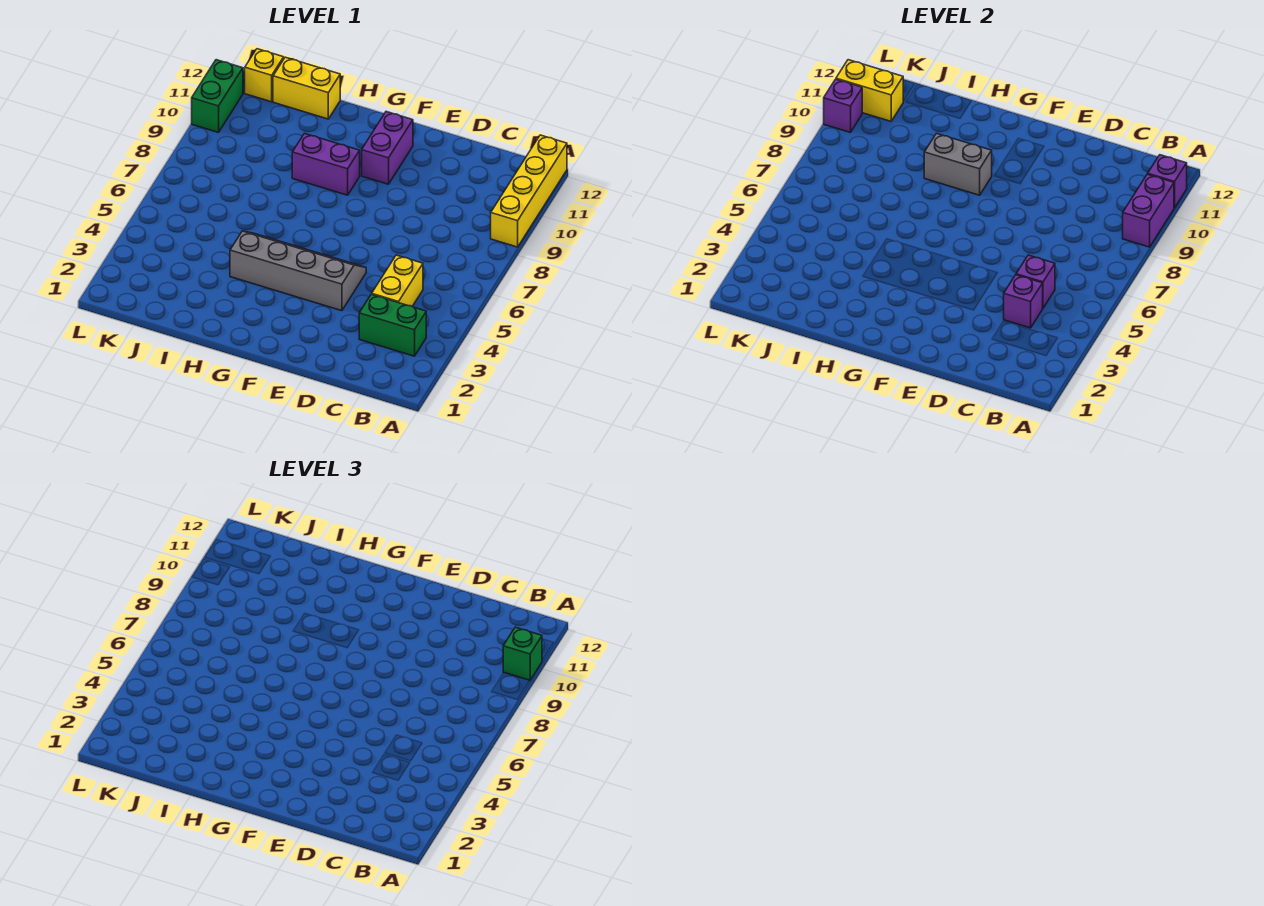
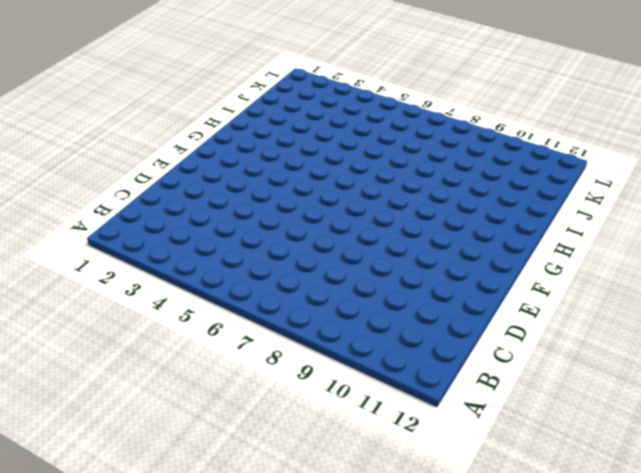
none -> yellow 1x4 brick [491,135,567,247]
none -> green 1x2 brick [359,294,426,356]
none -> yellow 1x2 brick [372,255,423,306]

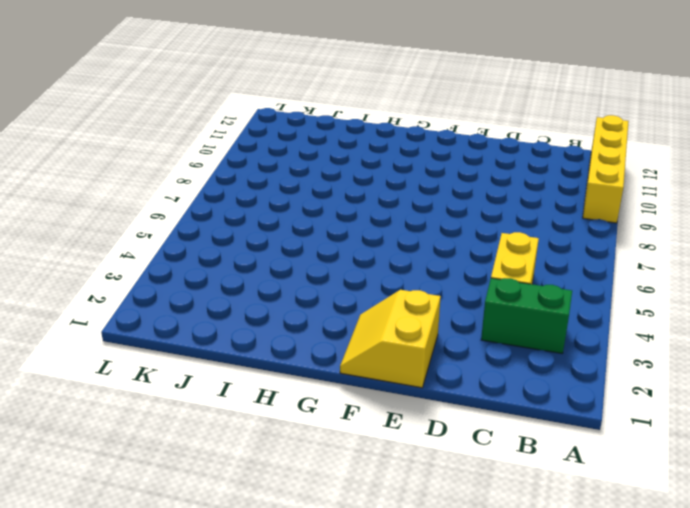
yellow 2x2 slope [340,290,441,388] -> none
none -> grey 2x4 slope [230,231,366,311]
none -> purple 1x2 brick [362,112,413,184]
none -> purple 1x2 brick [292,134,360,195]

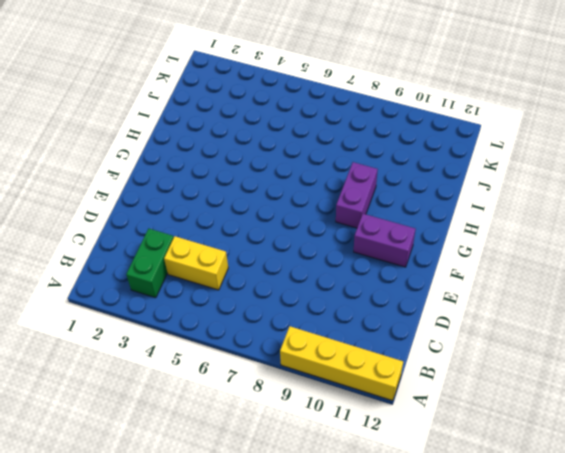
none -> grey 2x4 slope [230,231,366,311]
none -> yellow 1x2 brick [273,57,340,119]
none -> yellow 1x1 brick [245,49,284,102]

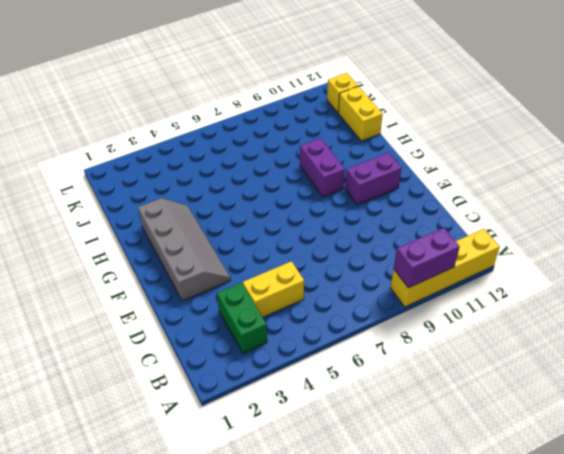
grey 2x4 slope [138,198,231,301] -> grey 2x4 slope moved to [230,231,366,311]
none -> green 1x2 brick [192,60,243,132]
none -> purple 1x1 brick [1148,155,1187,208]
none -> purple 1x1 brick [1004,275,1043,328]

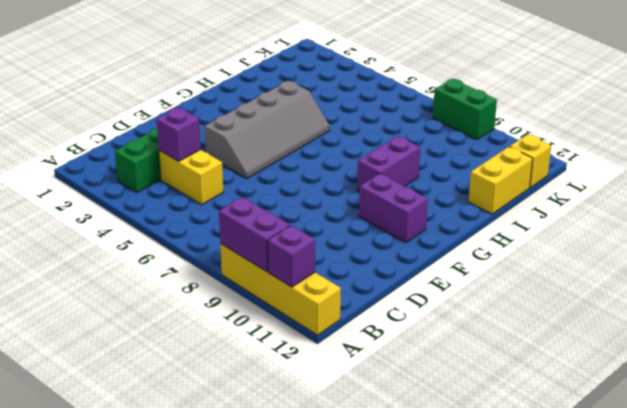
green 1x2 brick [433,79,497,140] -> green 1x2 brick moved to [192,60,243,132]
none -> purple 1x1 brick [1016,255,1055,308]
none -> grey 1x2 brick [924,134,992,195]
none -> yellow 1x2 brick [836,60,903,121]

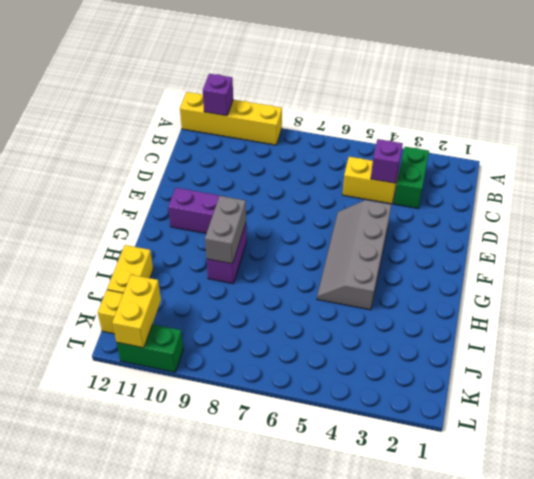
none -> purple 1x2 brick [1123,174,1174,247]
none -> purple 1x1 brick [1016,255,1055,308]
none -> purple 1x1 brick [824,79,862,132]

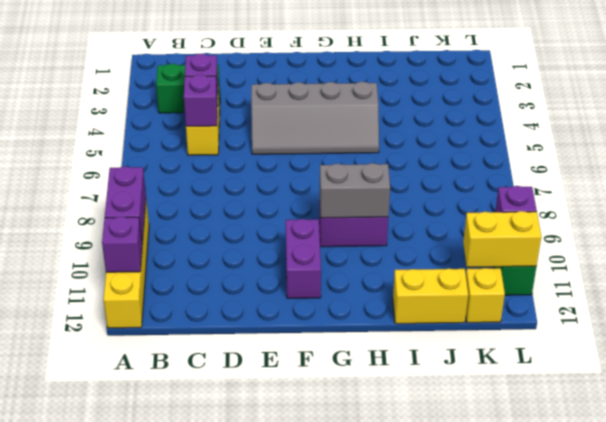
none -> green 1x1 brick [503,627,542,680]

